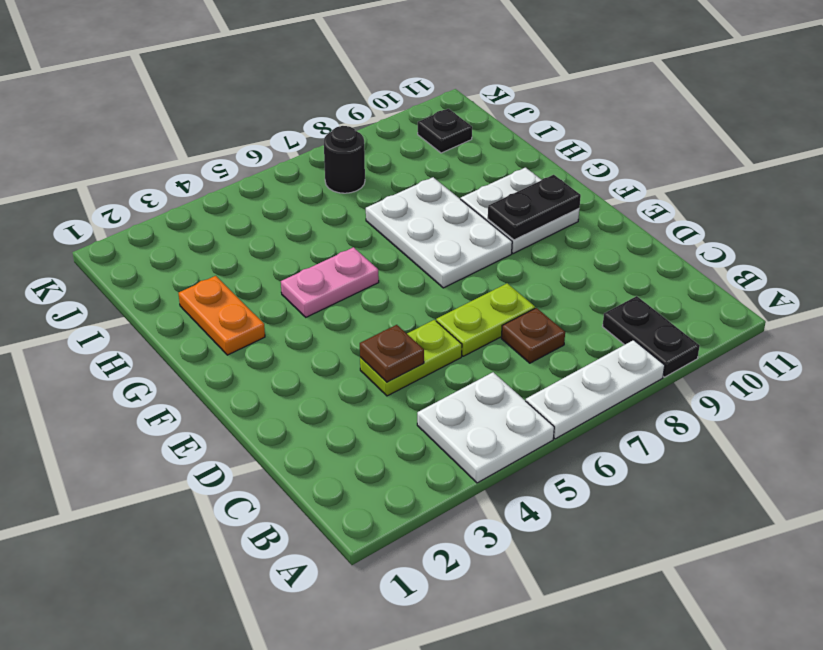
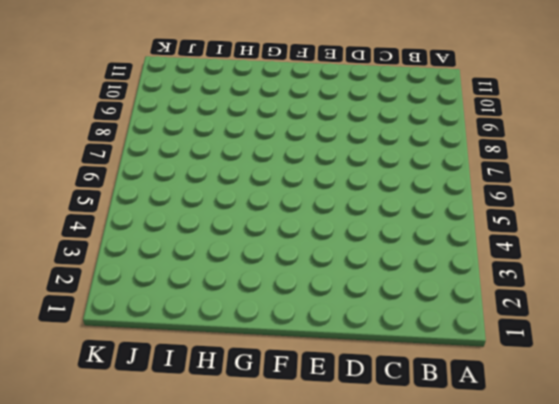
none -> white 2x2 plate [417,372,554,483]
none -> white 1x3 plate [526,340,665,439]
none -> black 1x2 plate [603,296,700,377]

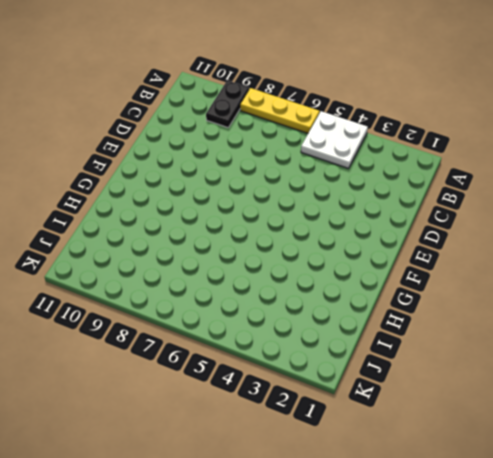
yellow 1x3 plate [240,88,320,133] -> white 1x3 plate [526,340,665,439]
none -> brown 1x1 plate [501,308,565,363]
none -> lime 1x2 plate [360,320,462,396]
none -> lime 1x2 plate [436,283,535,356]

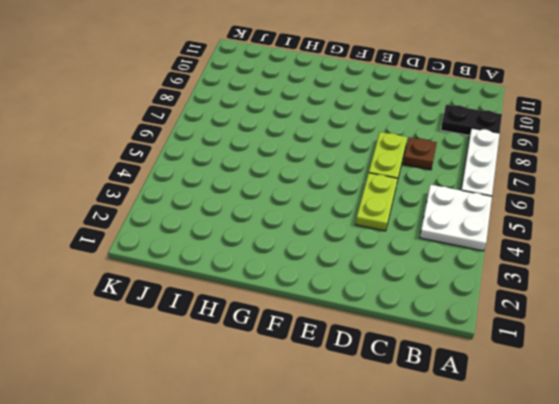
none -> white 2x3 plate [366,177,512,288]
none -> white 2x2 plate [461,168,579,253]
none -> orange 1x2 plate [179,276,265,355]

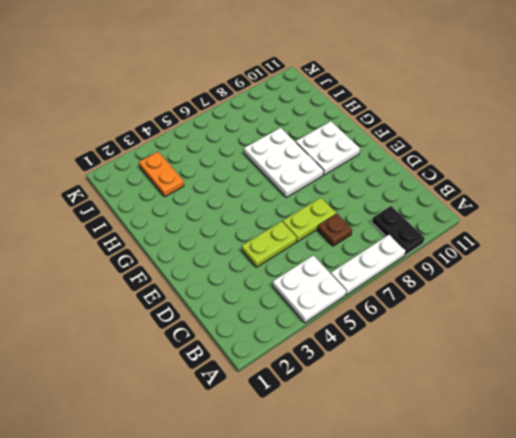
orange 1x2 plate [139,152,184,197] -> orange 1x2 plate moved to [179,276,265,355]
none -> pink 1x2 plate [281,247,379,317]
none -> black 1x1 round brick [324,126,365,193]
none -> black 1x1 plate [418,109,472,153]

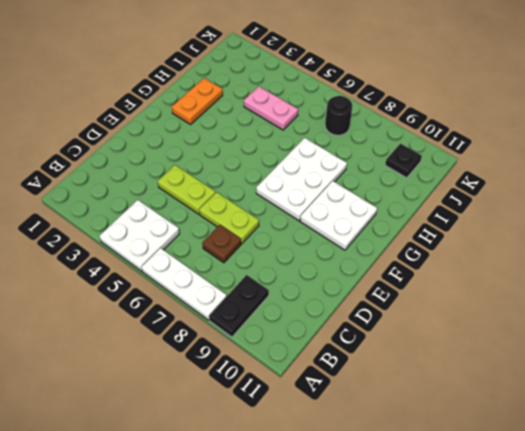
pink 1x2 plate [244,86,298,130] -> pink 1x2 plate moved to [281,247,379,317]
none -> brown 1x1 plate [360,325,424,382]
none -> black 1x2 plate [488,175,581,240]

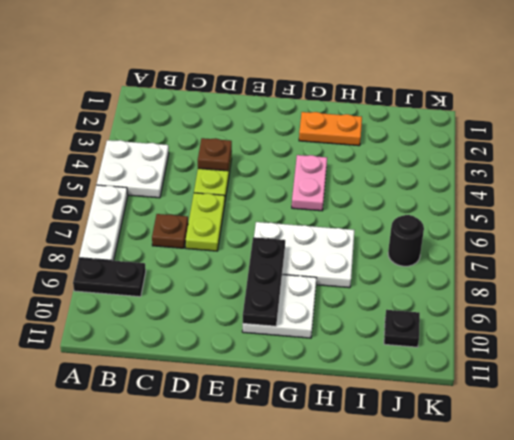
black 1x3 plate [243,237,285,326] -> black 1x2 plate [488,175,581,240]

